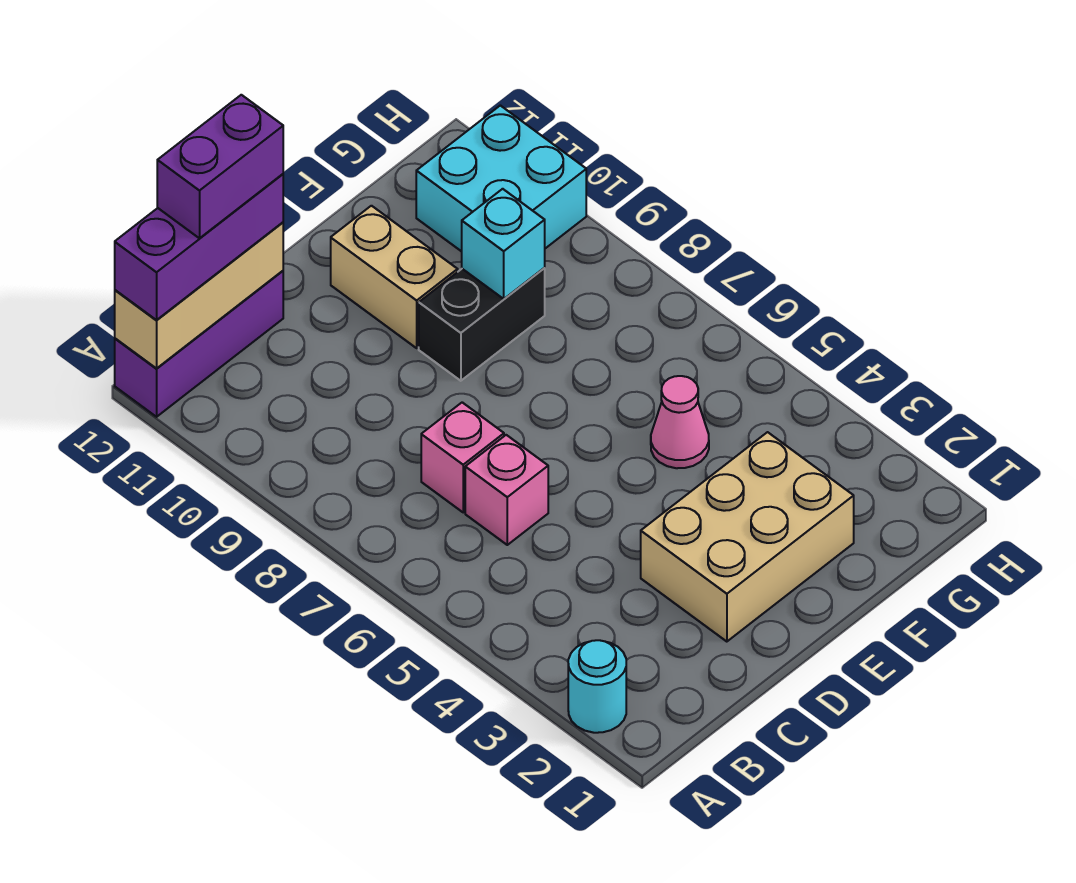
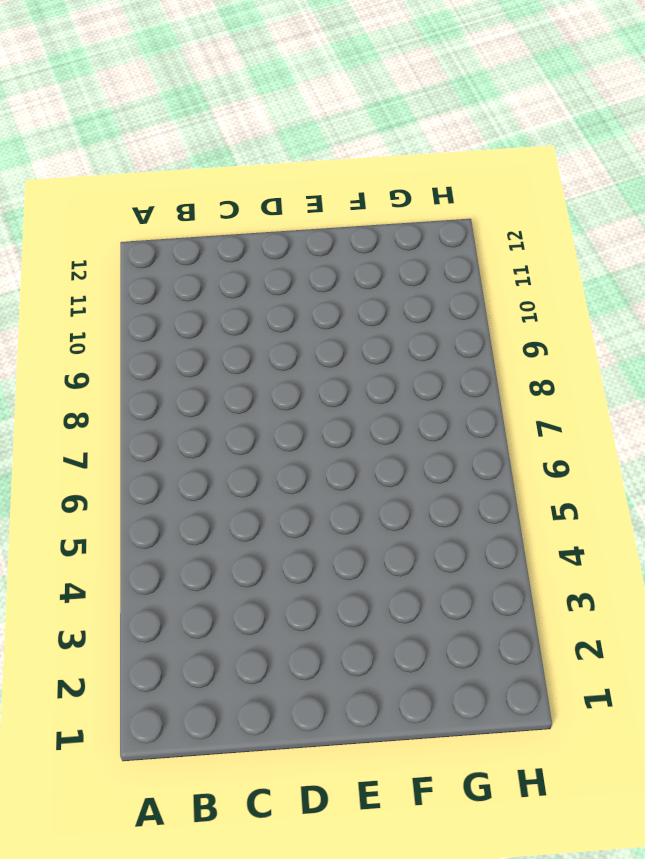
none -> cyan 1x1 round brick [568,640,626,733]
none -> purple 1x3 brick [115,271,283,417]
none -> pink 1x1 brick [465,435,548,545]

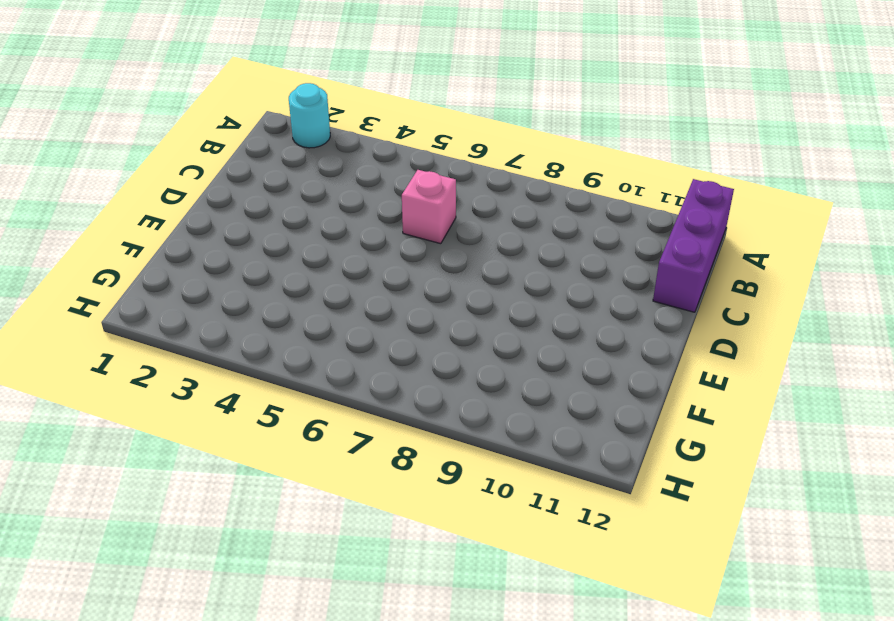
none -> pink 1x1 brick [421,402,504,512]
none -> tan 2x3 brick [641,432,854,642]
none -> black 1x2 brick [419,268,545,381]

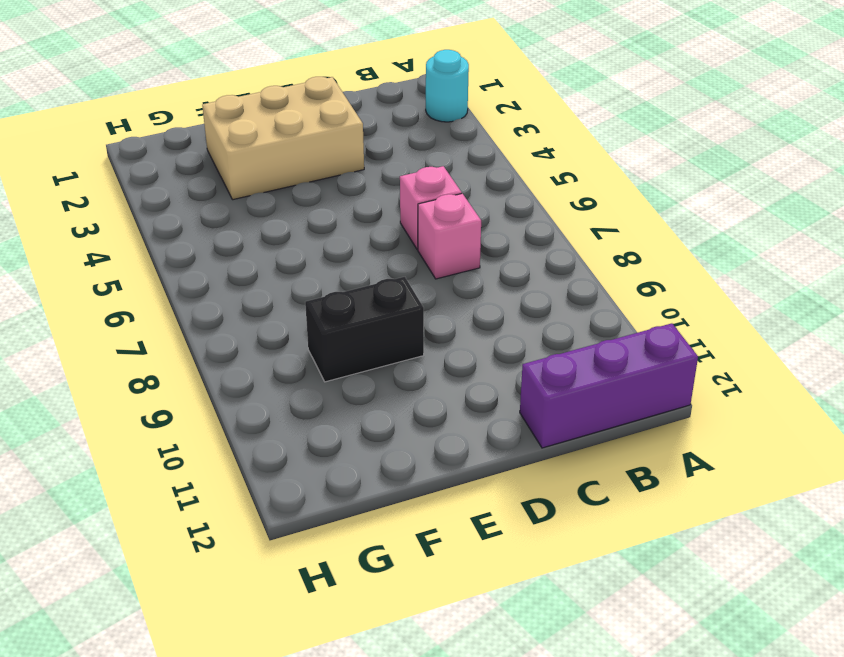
none -> tan 1x2 brick [331,206,458,348]
none -> pink 1x1 cone [651,376,709,468]
none -> cyan 2x2 brick [416,105,586,252]

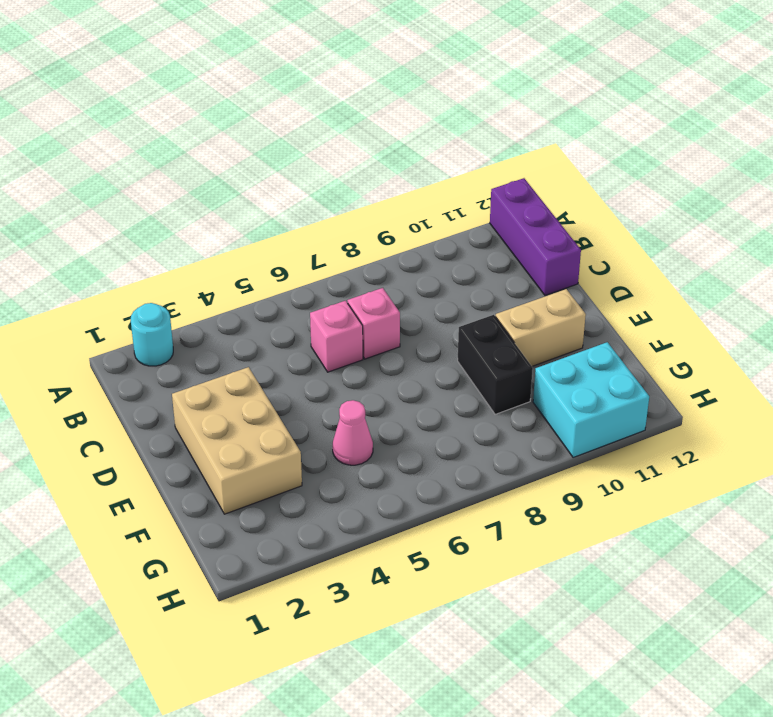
none -> tan 1x3 brick [115,222,283,368]
none -> cyan 1x1 brick [462,189,545,299]
none -> purple 1x3 brick [115,174,283,320]

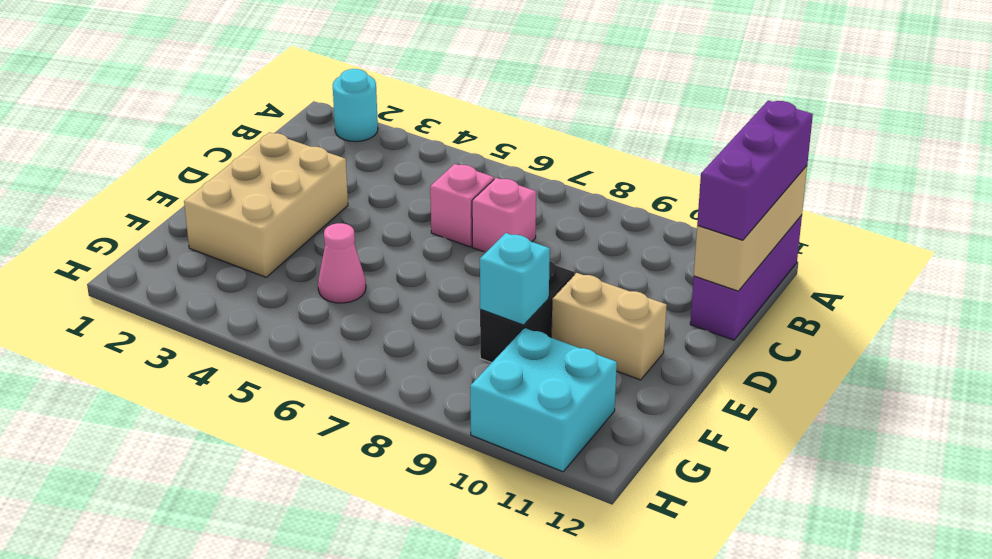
none -> purple 1x2 brick [157,95,283,238]

